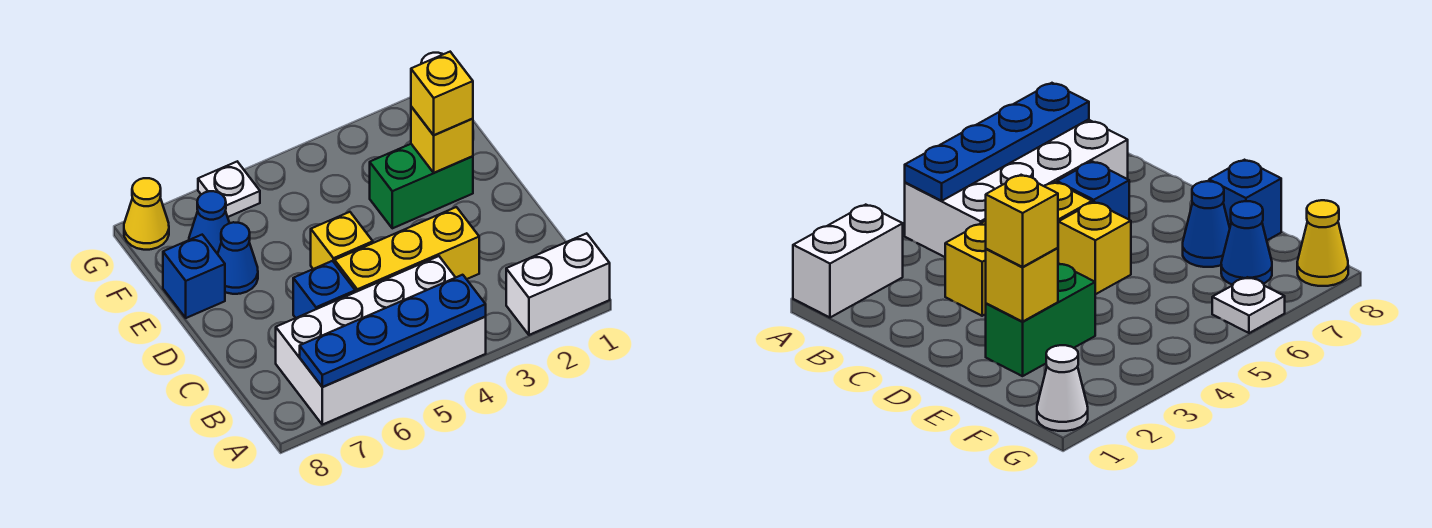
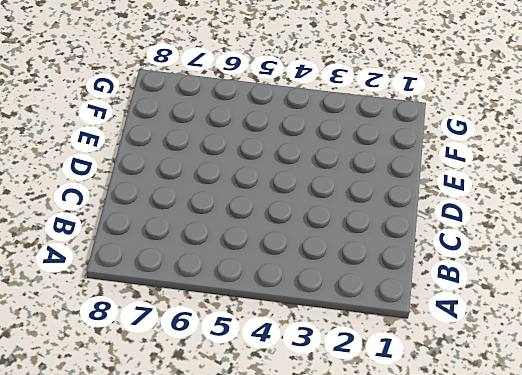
none -> white 1x2 brick [506,233,610,335]
none -> white 2x4 brick [276,256,486,425]
none -> yellow 1x3 brick [335,207,479,292]

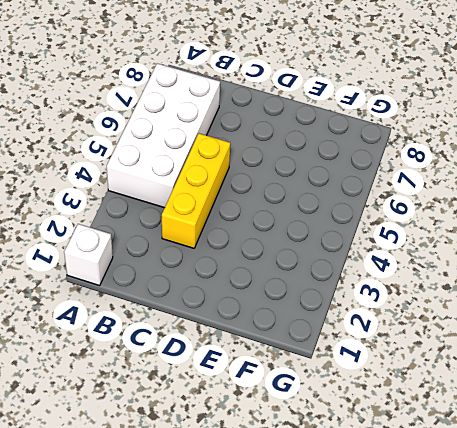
white 1x1 brick [64,224,113,286] -> white 1x2 brick [506,233,610,335]
none -> blue 1x1 brick [293,261,355,318]
none -> yellow 1x1 brick [311,212,373,269]
none -> green 1x2 brick [370,144,473,228]

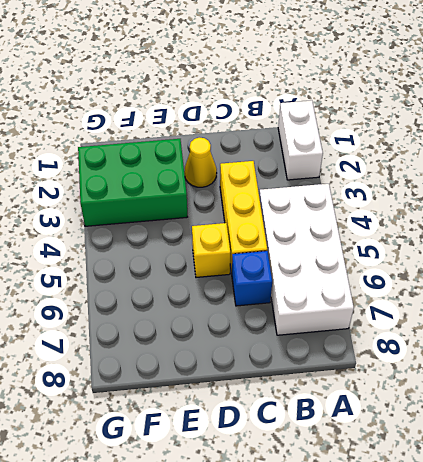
yellow 1x1 cone [184,138,217,187] -> yellow 1x1 cone moved to [124,178,169,250]
green 2x3 brick [78,139,187,226] -> green 1x2 brick [370,144,473,228]
none -> blue 1x1 cone [218,222,258,294]
none -> blue 1x1 brick [163,235,225,318]
none -> blue 1x1 cone [189,191,229,254]

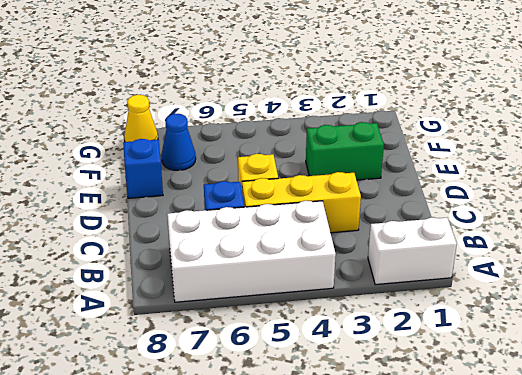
none -> blue 1x1 cone [218,222,258,294]
none -> white 1x1 cone [1037,345,1088,431]
none -> white 1x1 plate [198,162,260,217]

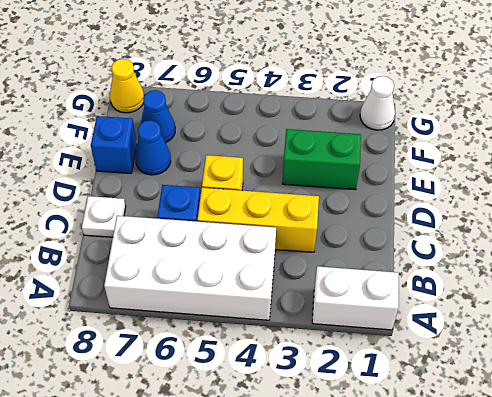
white 1x1 plate [82,196,126,237] -> white 1x1 plate moved to [198,162,260,217]
none -> blue 1x4 plate [300,275,486,387]
none -> yellow 1x1 brick [411,107,473,173]
none -> yellow 1x1 brick [411,52,473,135]

